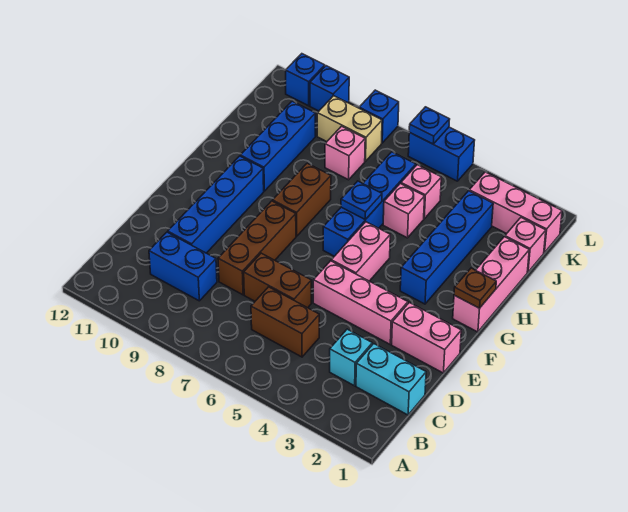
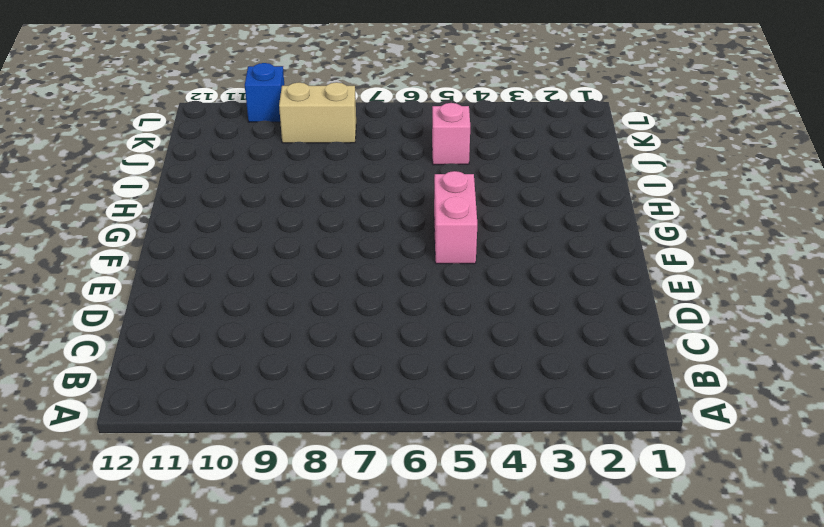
none -> cyan 1x2 brick [356,344,426,415]
none -> cyan 1x1 brick [330,329,372,386]
none -> brown 1x2 brick [251,287,319,357]

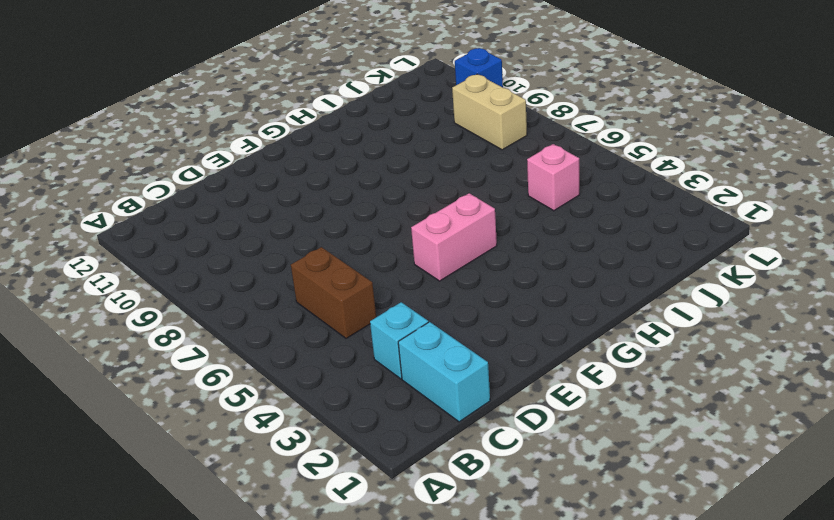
none -> blue 1x2 brick [149,232,217,301]
none -> brown 1x2 brick [244,253,311,308]
none -> brown 1x3 brick [218,201,296,295]

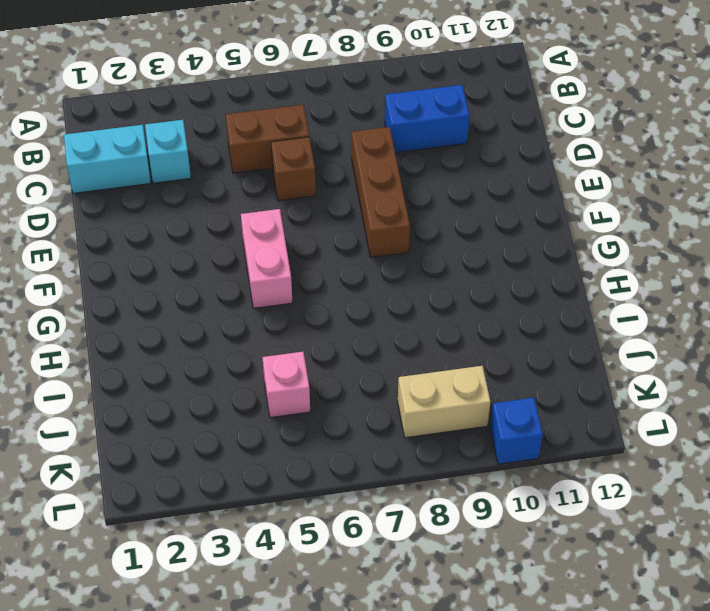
brown 1x1 brick [271,137,316,201] -> brown 1x2 brick [244,253,311,308]
none -> blue 1x4 brick [168,156,264,253]
none -> pink 1x2 brick [392,303,461,373]
none -> pink 1x3 brick [313,261,408,344]

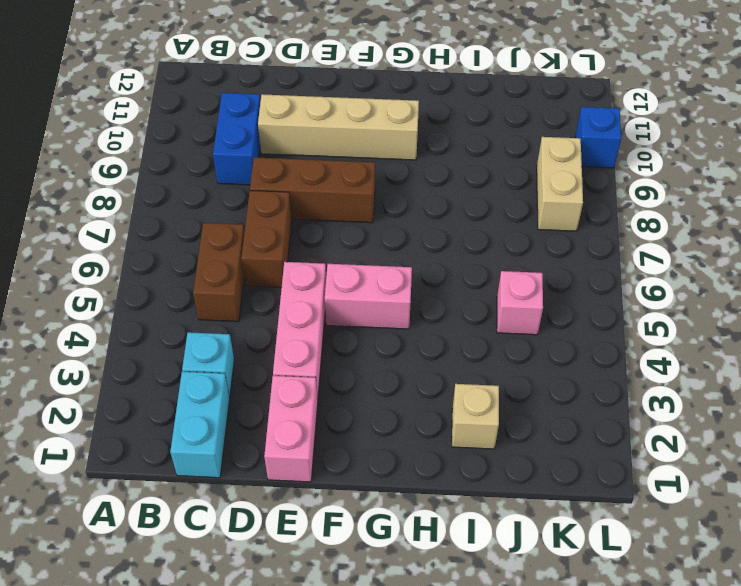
tan 1x4 brick [258,94,419,160] -> blue 1x4 brick [168,156,264,253]
tan 1x1 brick [452,384,499,449] -> none
none -> pink 1x3 brick [453,237,529,332]
none -> blue 1x4 brick [400,191,493,304]
none -> blue 1x4 brick [323,152,416,256]

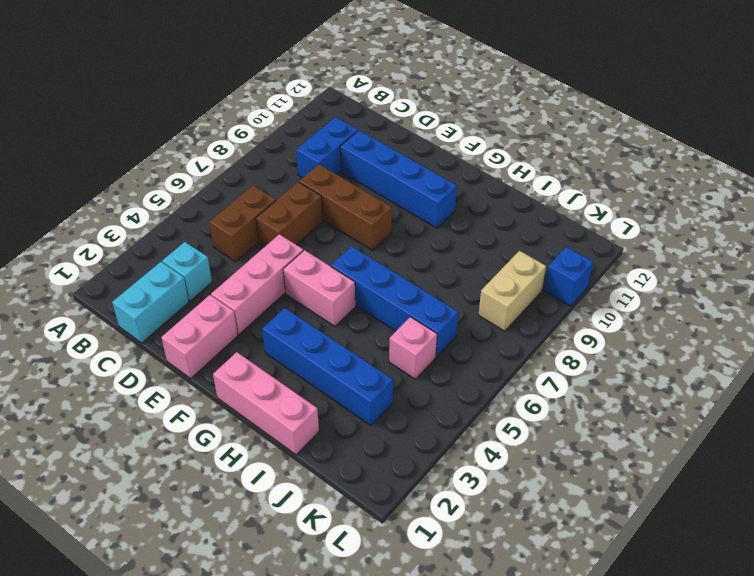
none -> brown 1x2 brick [273,163,331,236]
none -> blue 1x3 brick [240,101,315,191]
none -> pink 1x1 brick [383,184,425,238]

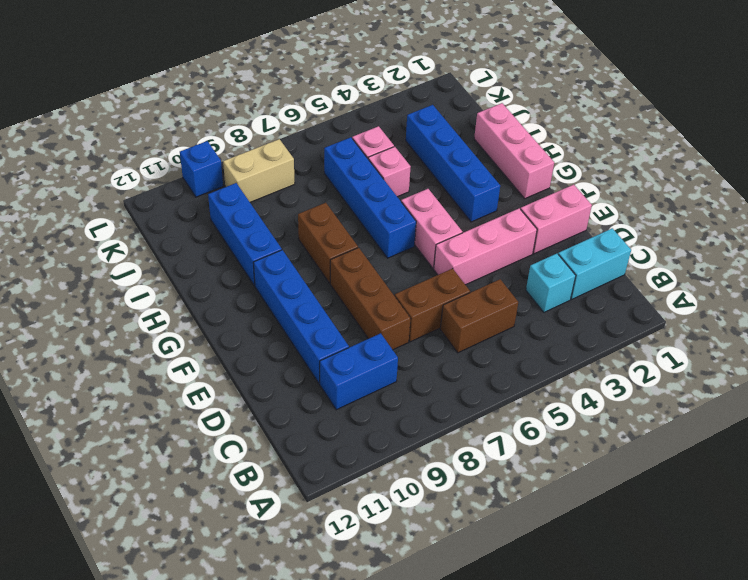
none -> pink 1x1 brick [505,218,546,272]
none -> pink 1x1 brick [325,126,365,180]
none -> pink 1x3 brick [469,172,562,253]

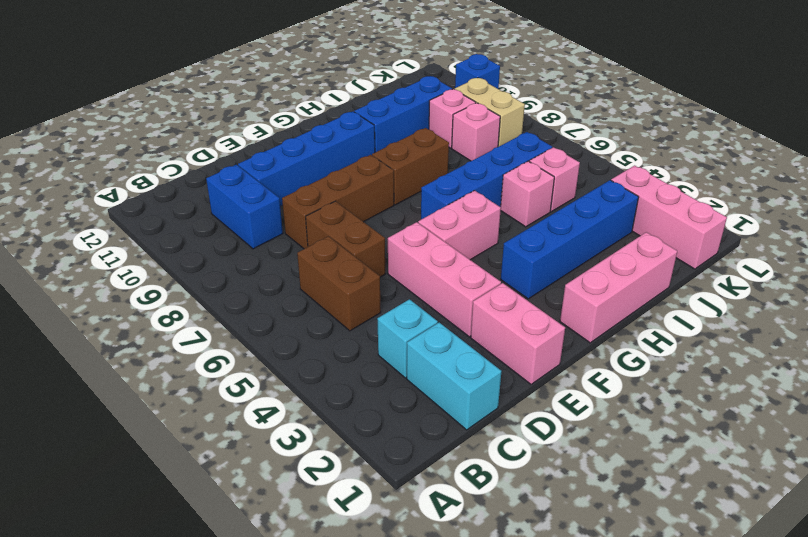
pink 1x1 brick [429,89,476,148] -> pink 1x1 brick moved to [505,218,546,272]
none -> blue 1x2 brick [408,127,475,181]
none -> blue 1x1 brick [359,90,399,143]
none -> blue 1x1 brick [286,54,325,106]

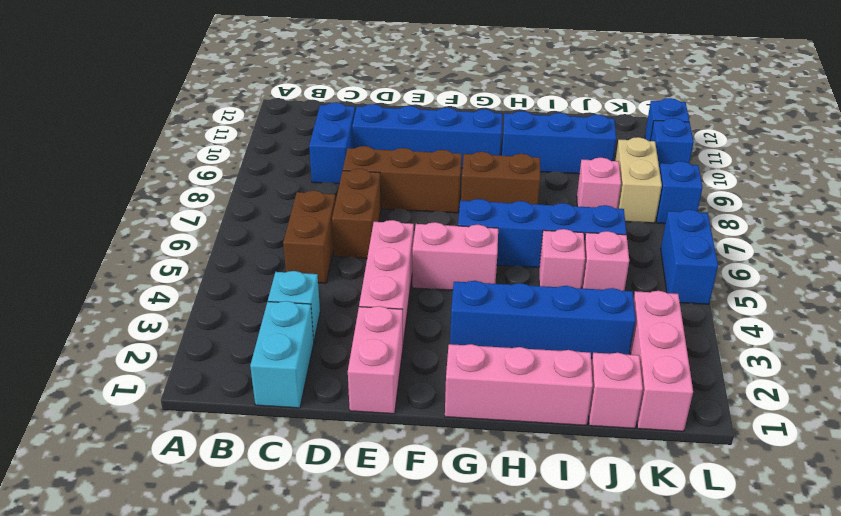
none -> brown 1x1 plate [454,268,496,308]
none -> blue 1x1 plate [341,181,382,220]
none -> blue 1x1 plate [409,107,450,144]

